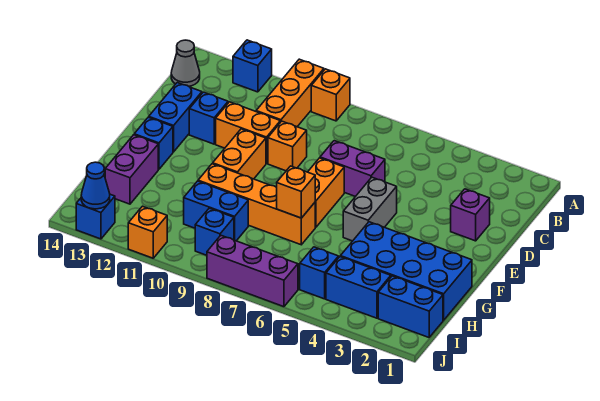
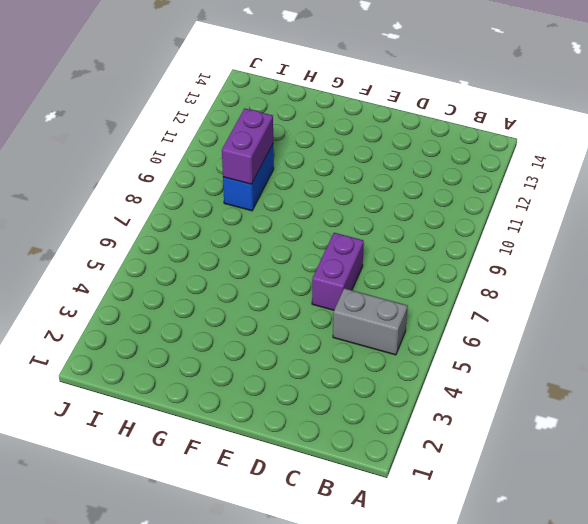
grey 1x2 brick [333,288,408,355] -> grey 1x2 brick moved to [343,177,397,241]
purple 1x2 brick [222,108,273,184] -> purple 1x2 brick turned to [105,135,158,204]
none -> orange 1x1 brick [311,69,350,121]
none -> orange 1x3 brick [256,59,324,127]
none -> blue 1x1 brick [233,40,272,92]

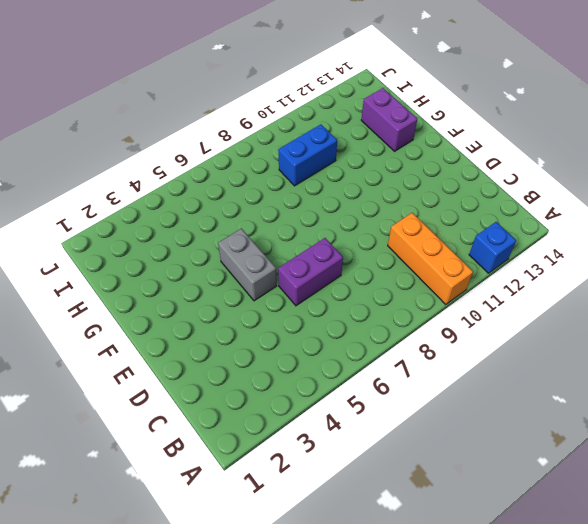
none -> orange 1x1 brick [311,69,350,121]
none -> grey 1x1 cone [171,40,200,86]
none -> purple 1x1 brick [451,189,490,241]

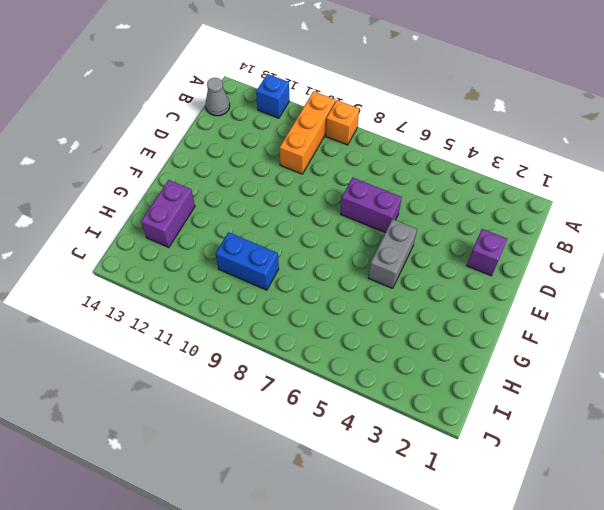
none -> orange 1x1 brick [268,121,307,171]
none -> orange 1x2 brick [216,102,280,164]
none -> blue 1x1 brick [189,92,228,144]

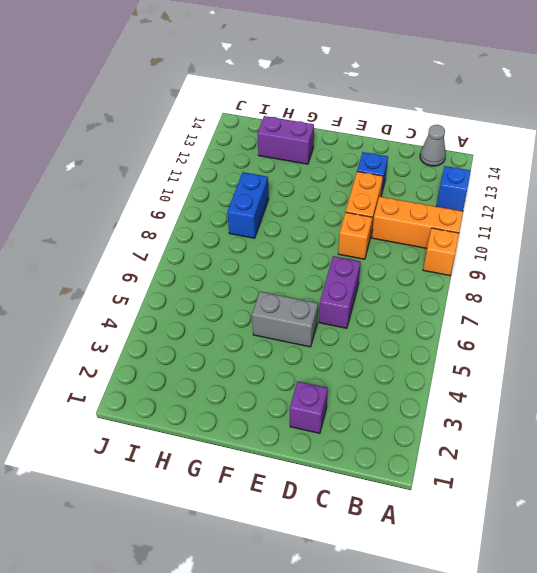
none -> blue 1x2 brick [149,83,202,152]
none -> orange 1x2 brick [308,158,344,227]
none -> orange 1x2 brick [213,129,266,179]

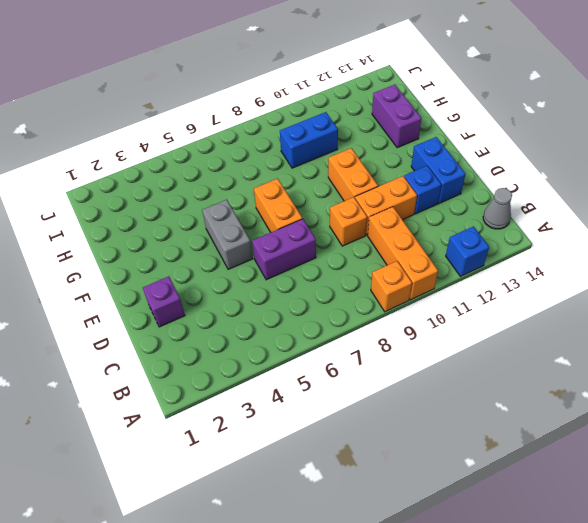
none -> blue 1x1 brick [134,117,173,169]
none -> blue 2x4 brick [340,222,472,320]
none -> orange 1x4 brick [198,164,315,245]

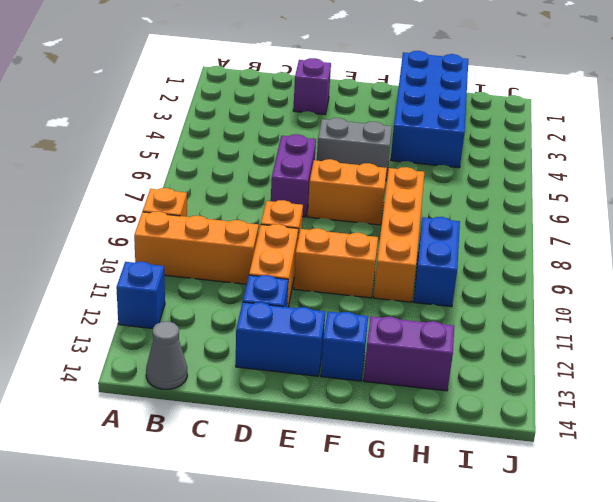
none -> blue 1x2 brick [378,276,443,337]
none -> blue 1x2 brick [326,257,391,318]
none -> blue 1x1 brick [300,247,339,299]

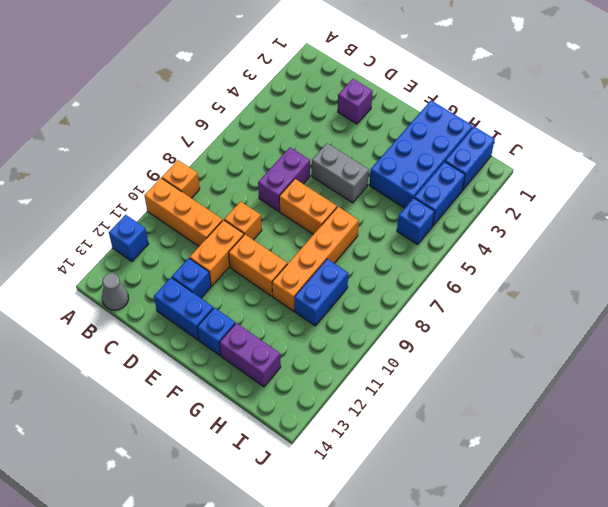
none -> blue 1x1 brick [195,208,234,255]
none -> purple 1x3 brick [207,236,298,307]
none -> orange 1x1 brick [128,206,167,258]

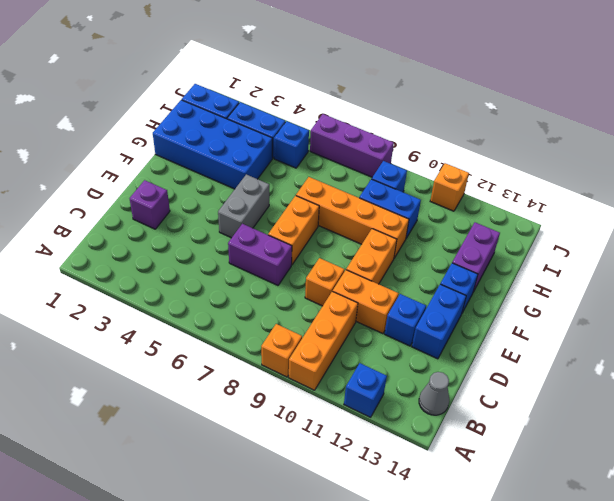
none -> blue 1x1 brick [76,194,115,239]
none -> orange 1x1 brick [277,166,315,218]
none -> blue 1x1 cone [81,162,110,209]

